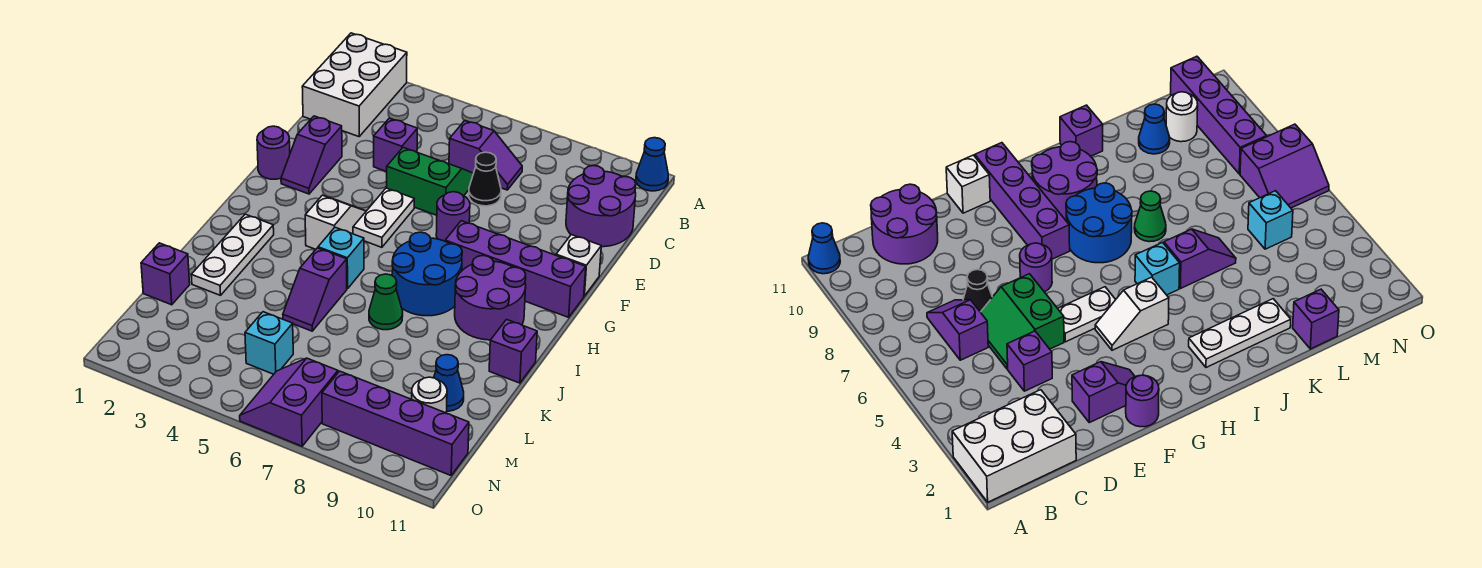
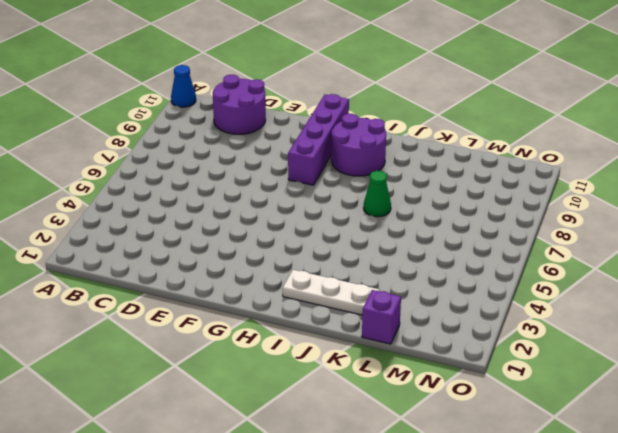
none -> white 2x3 brick [302,33,407,137]
none -> purple 1x2 slope [449,121,522,190]
none -> purple 1x1 brick [374,118,417,172]

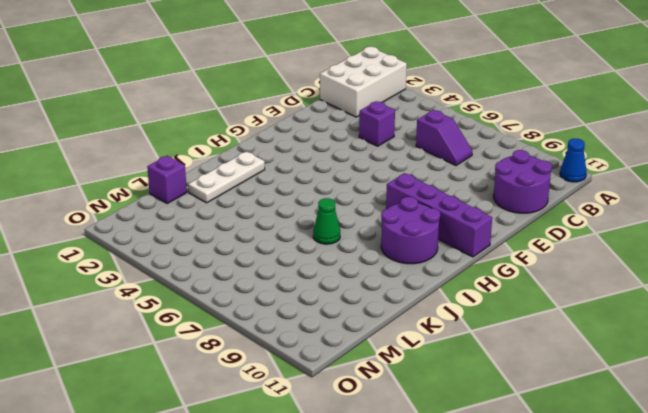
none -> green 2x2 slope [387,148,473,215]
none -> black 1x1 cone [469,152,501,206]
none -> purple 1x2 slope [281,116,342,194]

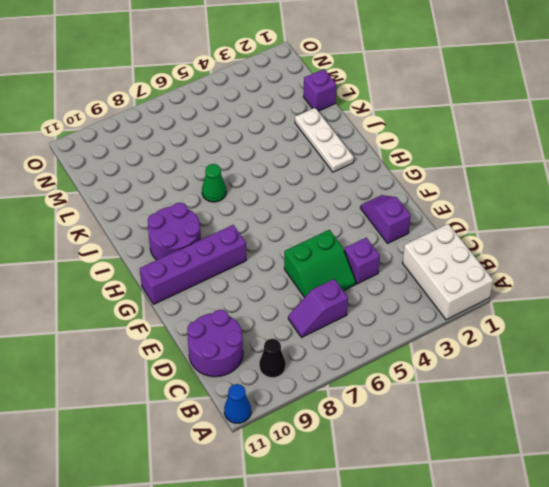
black 1x1 cone [259,339,286,378] -> black 1x1 cone moved to [469,152,501,206]
none -> purple 1x1 round brick [257,126,290,179]
none -> white 1x2 plate [353,188,414,247]
none -> purple 1x1 round brick [436,192,470,241]

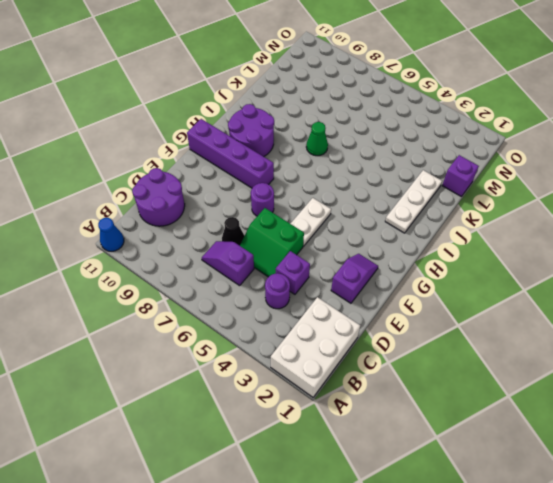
purple 1x1 round brick [265,273,290,309] -> purple 1x1 round brick moved to [257,126,290,179]
none -> white 1x1 brick [556,235,601,296]
none -> white 1x2 slope [305,195,366,249]
none -> blue 2x2 round brick [392,232,462,316]

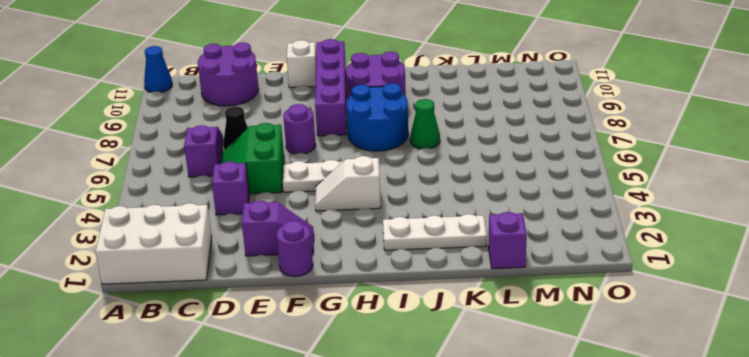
none -> cyan 1x1 brick [318,227,364,289]
none -> purple 1x2 slope [283,248,347,331]
none -> purple 1x1 brick [489,320,537,383]

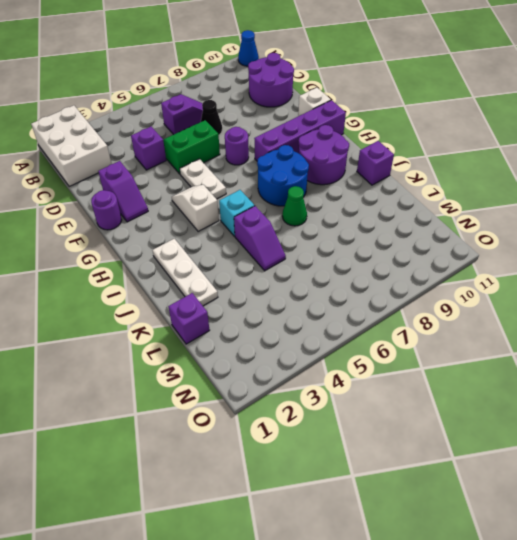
none -> blue 1x1 cone [434,355,464,411]
none -> cyan 1x1 brick [245,312,293,374]
none -> white 1x1 round brick [412,377,447,413]

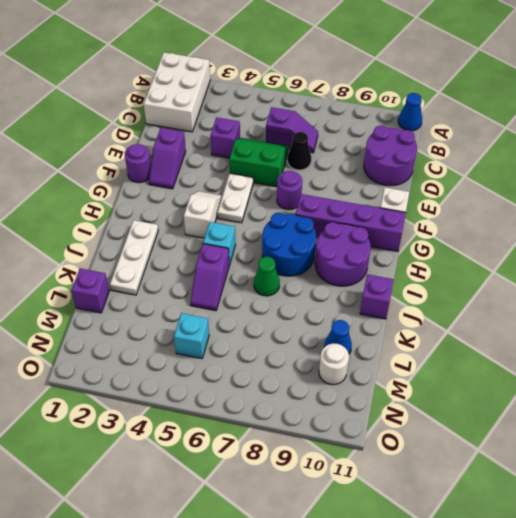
none -> purple 2x2 slope [240,358,338,446]
none -> purple 1x4 brick [322,371,469,475]

